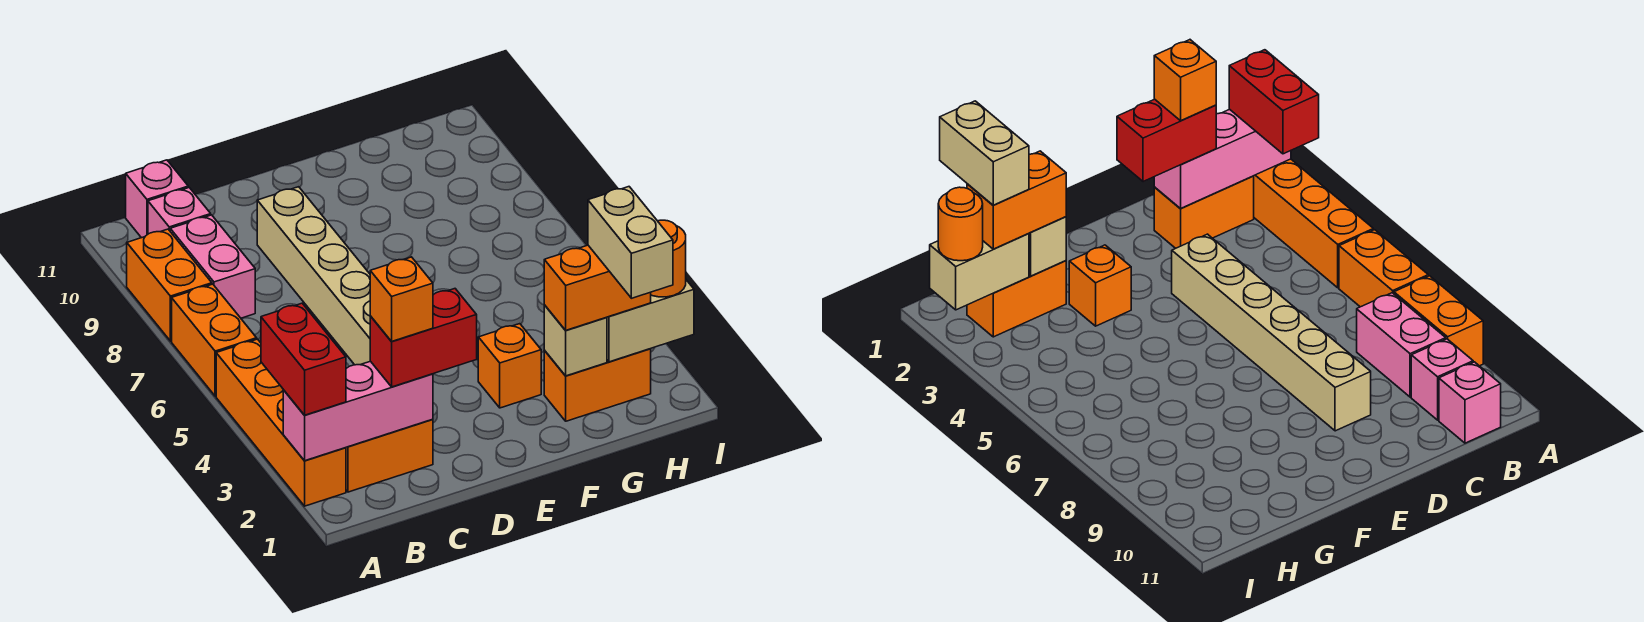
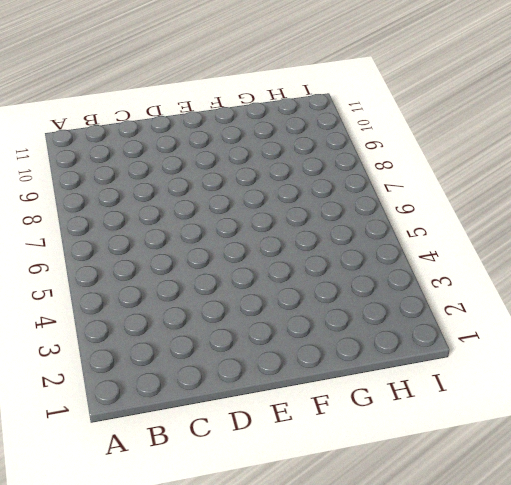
none -> orange 1x4 brick [216,339,346,506]
none -> orange 1x2 brick [172,284,257,396]
none -> orange 1x2 brick [127,229,212,341]

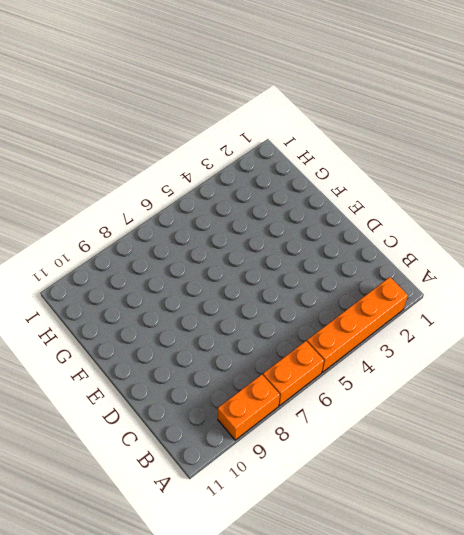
none -> orange 1x2 brick [346,419,433,492]
none -> pink 1x2 brick [170,215,255,318]
none -> pink 1x1 brick [148,188,211,234]

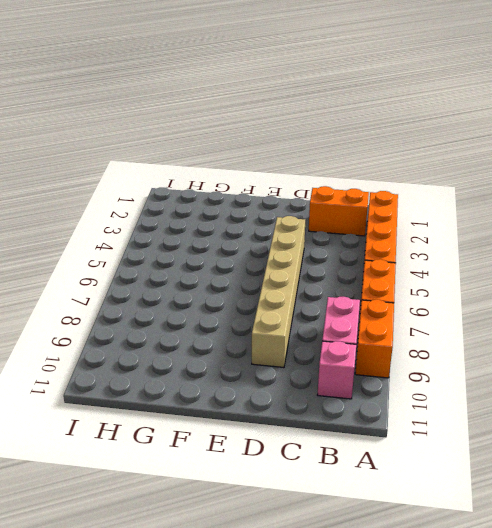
none -> pink 1x1 brick [126,160,188,238]
none -> orange 1x1 brick [478,324,541,408]
none -> orange 1x2 brick [544,349,651,421]

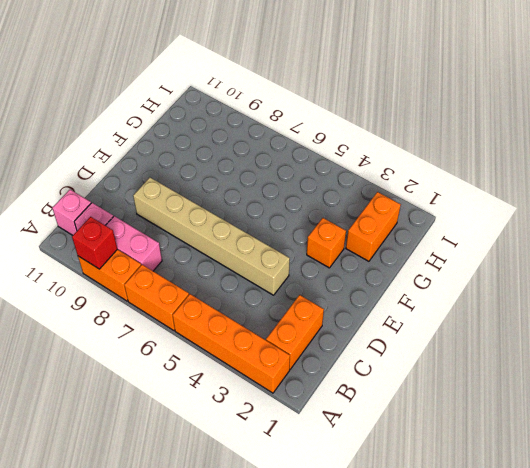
red 1x1 brick [72,217,117,269] -> none
none -> pink 1x3 brick [283,361,433,461]
none -> tan 1x1 brick [544,305,607,376]
none -> tan 1x2 brick [607,280,694,362]

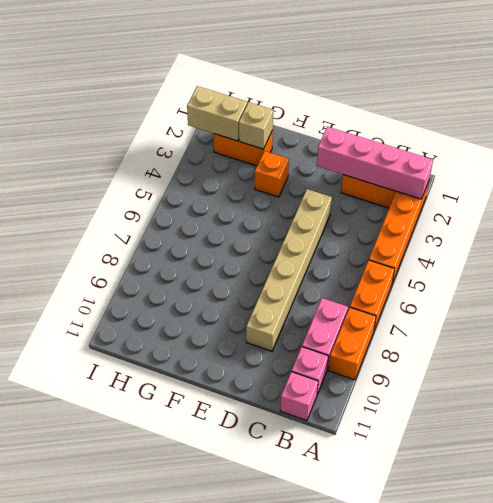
pink 1x4 brick [317,127,433,199] -> pink 1x3 brick [283,361,433,461]
none -> red 1x2 brick [261,303,346,415]
none -> red 1x2 brick [370,289,477,387]
none -> orange 1x2 brick [544,245,651,330]

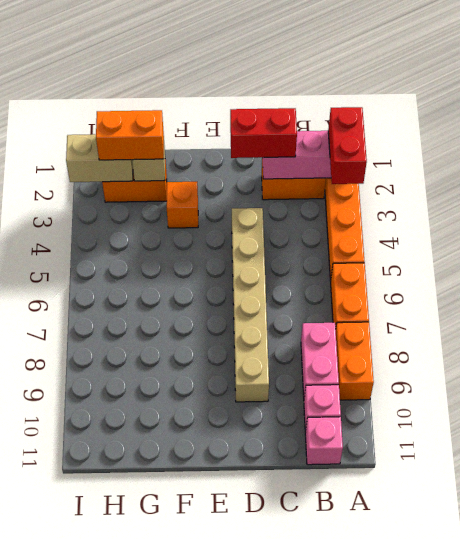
none -> orange 1x1 round brick [651,220,686,297]
none -> orange 1x1 brick [370,257,433,341]
none -> tan 1x2 brick [588,187,673,298]

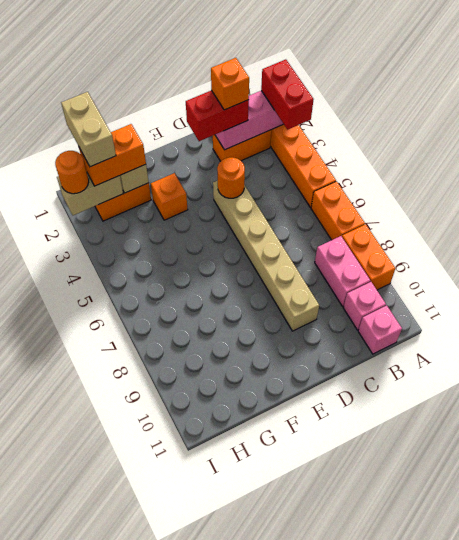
orange 1x1 round brick [217,157,245,198] -> none

